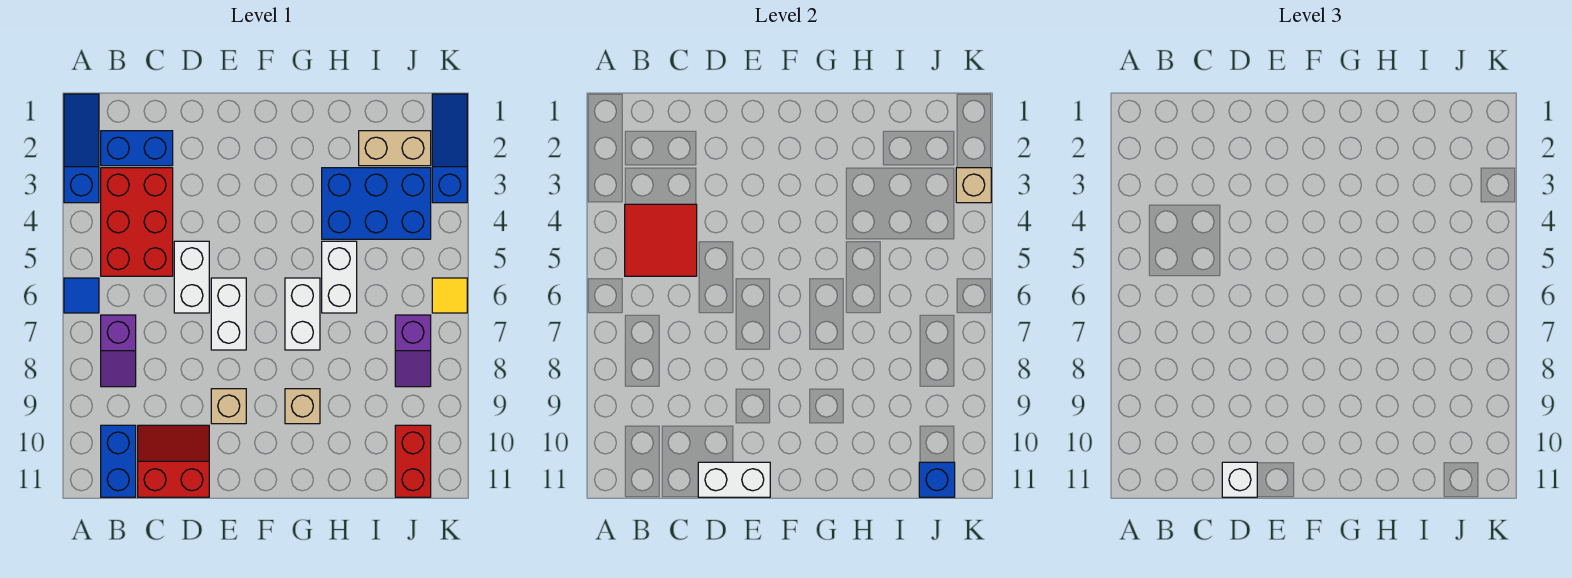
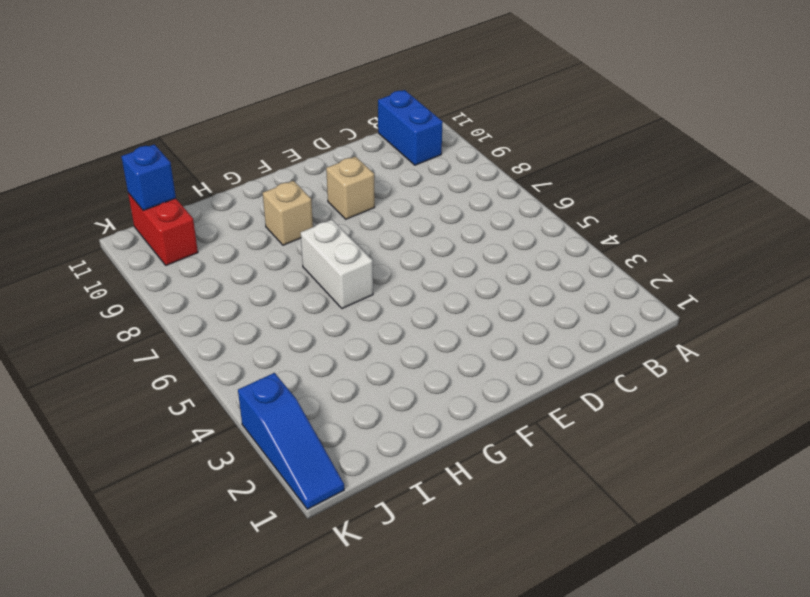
none -> blue 1x3 slope [64,94,99,203]
none -> blue 1x1 tile [64,278,99,313]
none -> blue 1x2 brick [101,131,173,166]

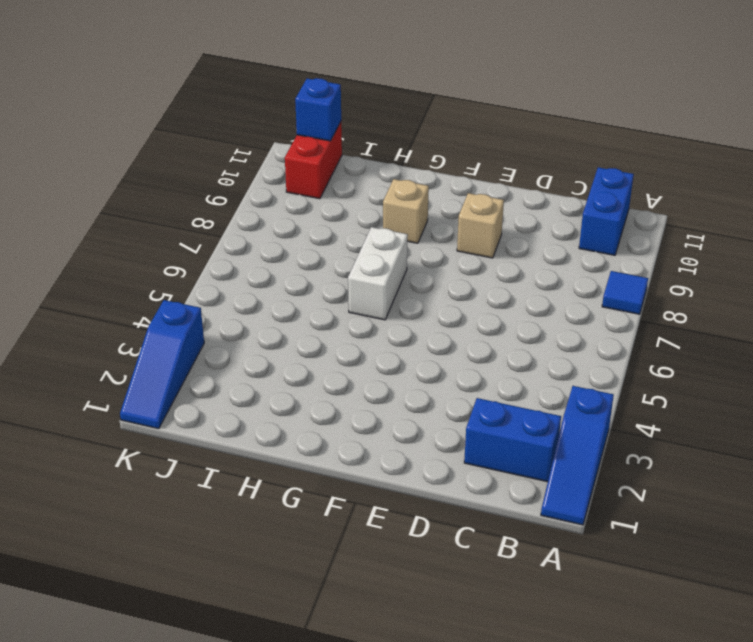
blue 1x1 tile [602,271,648,314] -> blue 1x1 tile moved to [64,278,99,313]
none -> red 2x3 brick [101,168,173,276]
none -> purple 1x2 slope [101,315,136,387]
none -> red 2x2 slope [138,425,209,497]

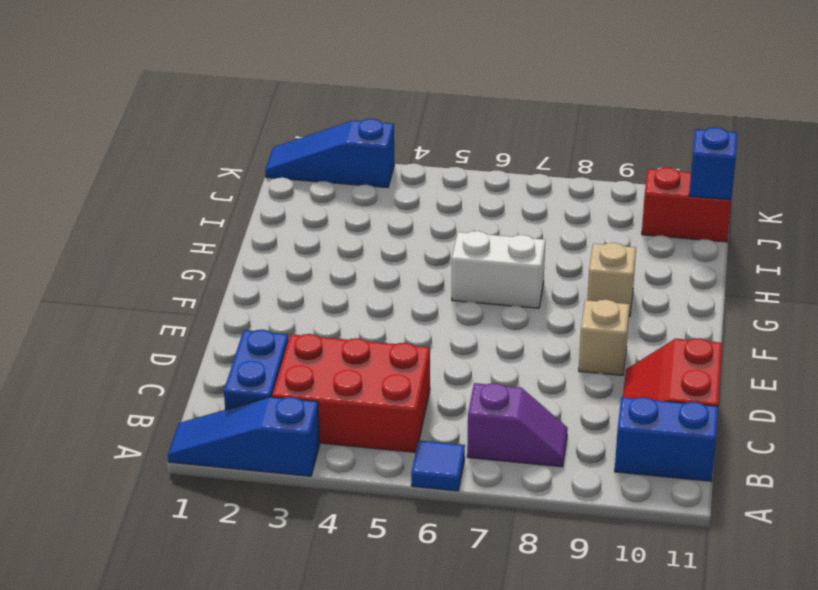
none -> white 1x2 brick [174,241,209,313]
none -> white 1x2 brick [211,278,246,350]
none -> blue 2x3 brick [322,168,431,239]

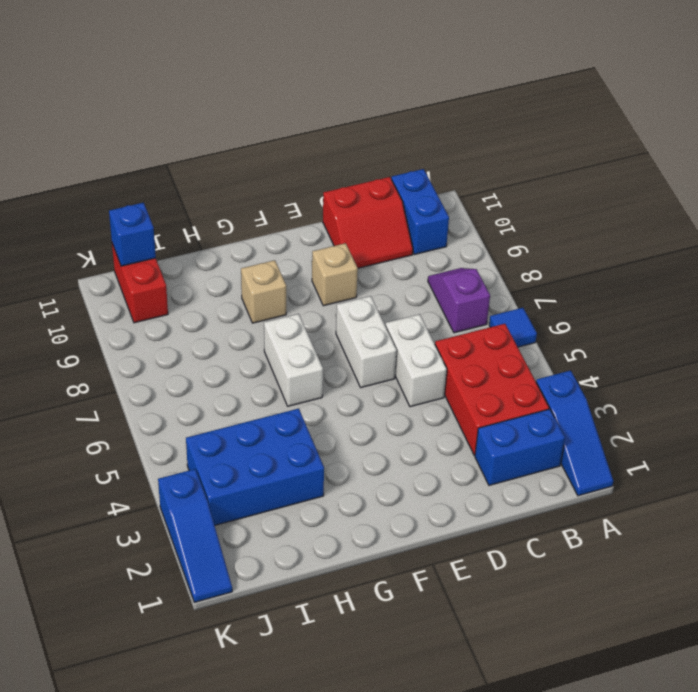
none -> white 1x2 brick [322,241,357,313]
none -> tan 1x2 brick [359,131,431,166]
none -> purple 1x2 slope [395,315,431,387]

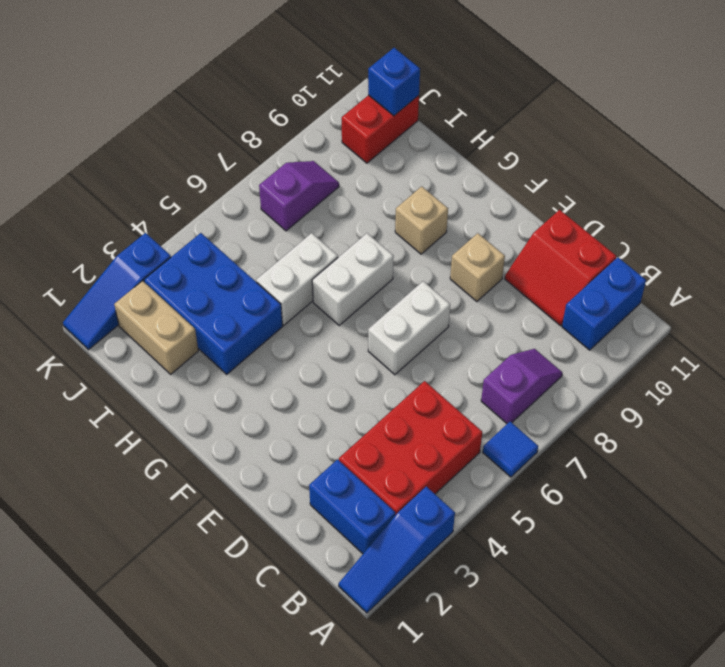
none -> white 1x2 brick [174,241,209,313]
none -> yellow 1x1 tile [432,278,467,313]
none -> red 2x2 tile [625,204,697,276]

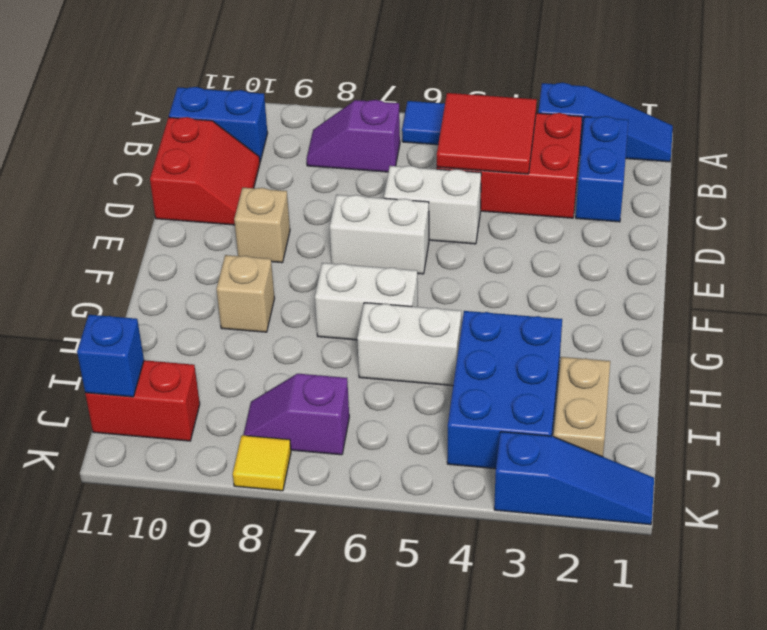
yellow 1x1 tile [233,435,291,491] -> yellow 1x1 tile moved to [432,278,467,313]
none -> white 1x2 brick [698,462,770,497]
none -> tan 1x1 brick [956,168,991,203]
none -> white 1x1 brick [1222,462,1257,497]

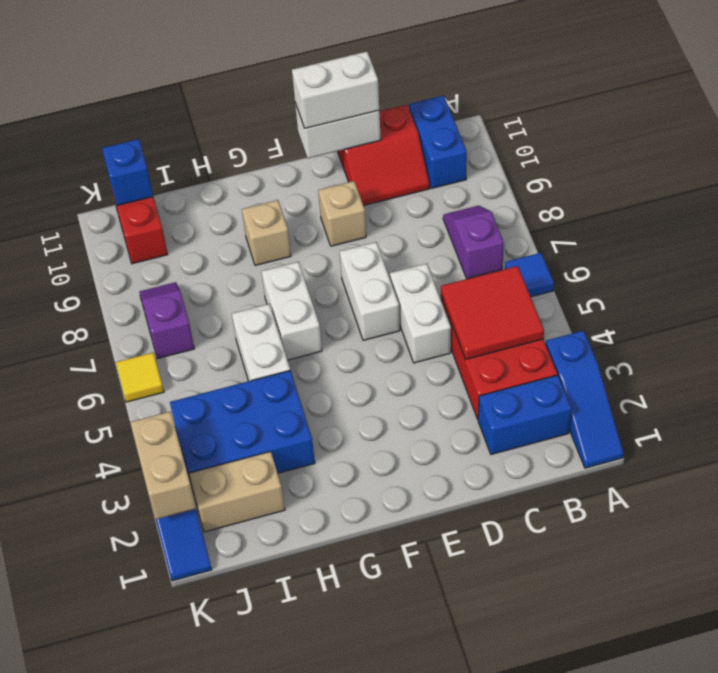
white 1x2 brick [292,52,379,128] -> white 1x1 brick [1222,462,1257,497]
tan 1x2 brick [130,411,196,519] -> tan 1x1 brick [956,168,991,203]

